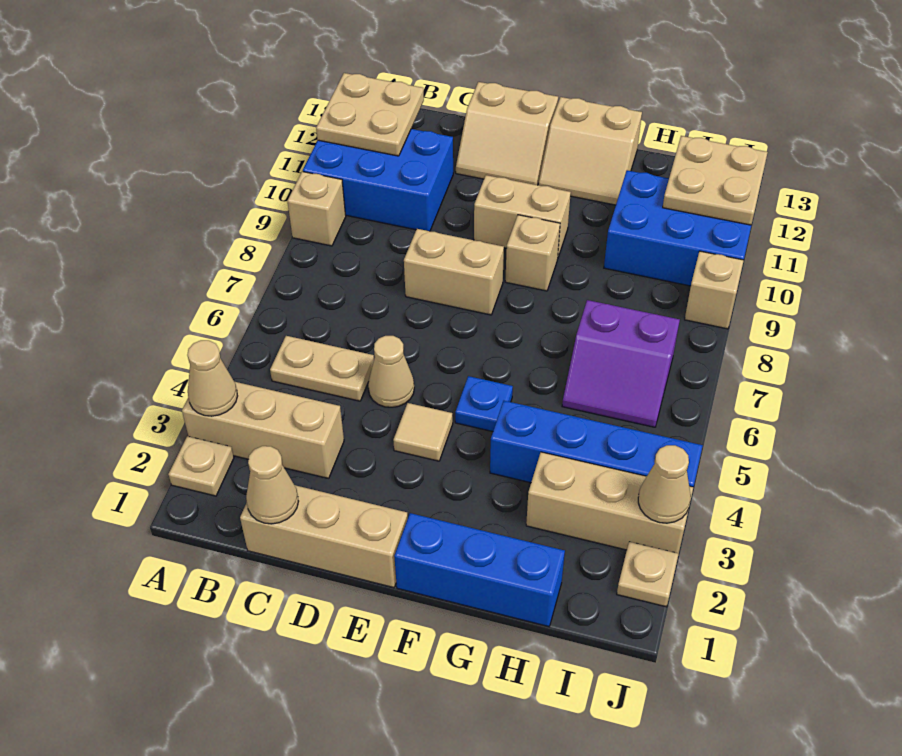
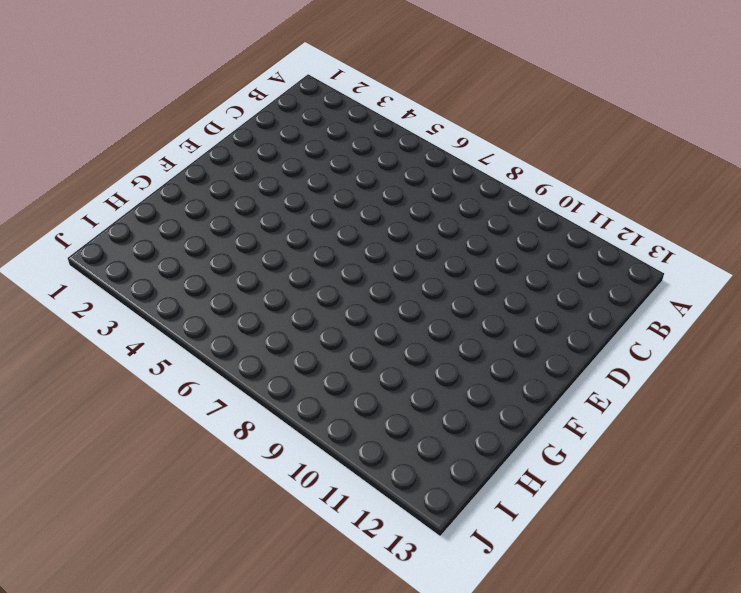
none -> tan 1x1 plate [168,436,234,496]
none -> tan 1x3 brick [182,382,344,478]
none -> tan 1x1 brick [288,172,346,246]

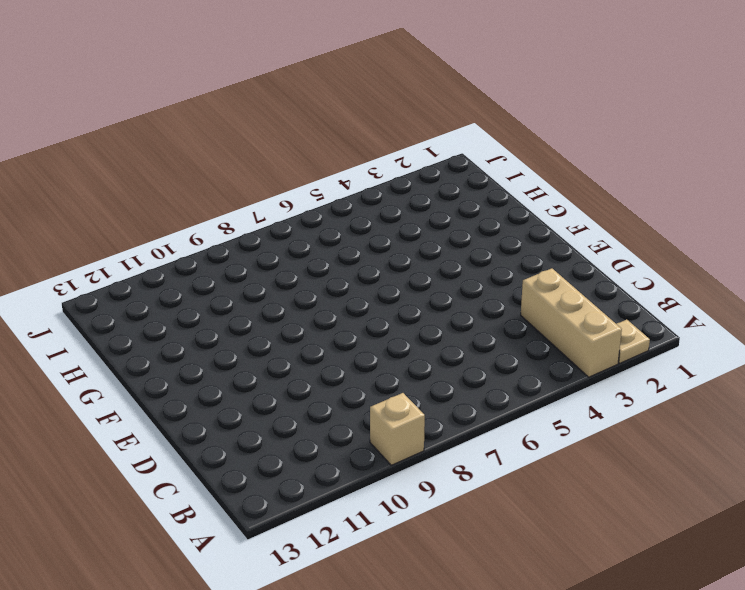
none -> blue 2x3 brick [303,129,453,231]
none -> tan 1x2 plate [270,336,374,401]
none -> tan 1x3 brick [240,485,408,588]

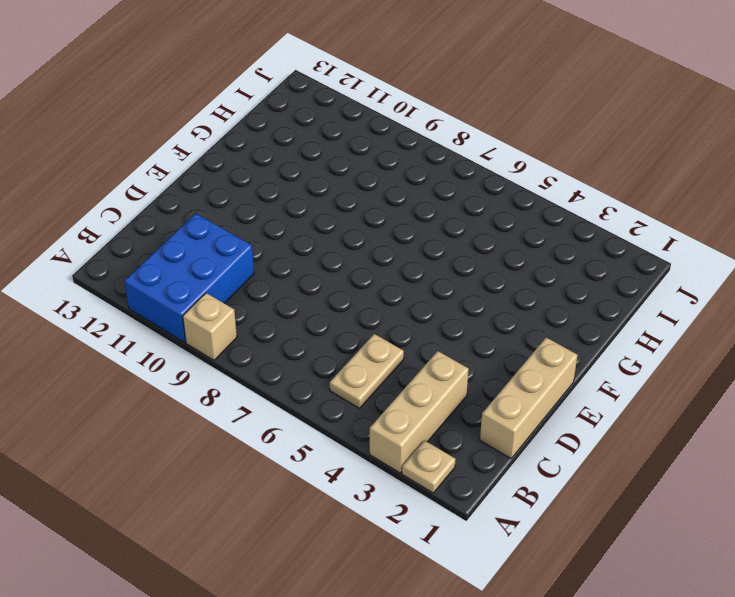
none -> tan 1x1 cone [368,336,414,407]
none -> tan 1x2 brick [404,229,504,315]
none -> tan 2x2 slope [456,82,558,185]

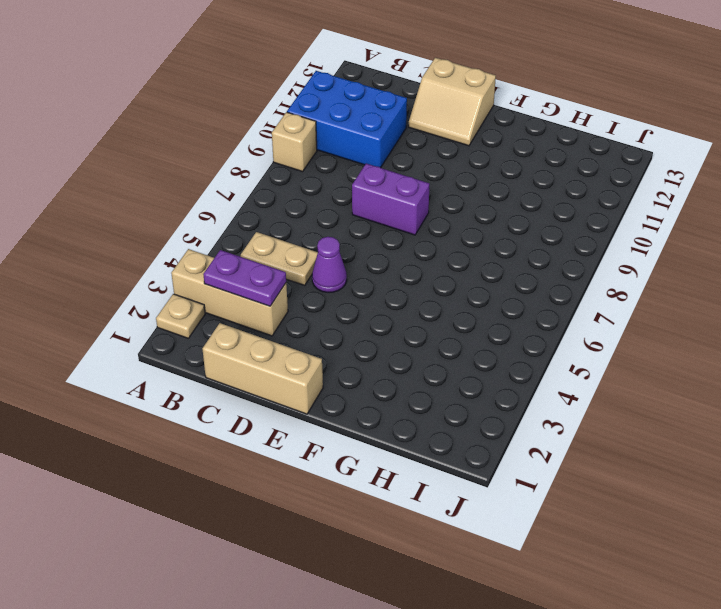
purple 1x2 plate [203,250,286,306] -> none
purple 1x1 cone [312,237,347,292] -> tan 1x1 cone [368,336,414,407]
purple 1x2 brick [352,164,430,235] -> tan 1x2 brick [404,229,504,315]
none -> tan 1x1 tile [393,403,453,461]
none -> tan 1x2 brick [474,175,571,257]
none -> blue 1x3 brick [394,513,565,627]

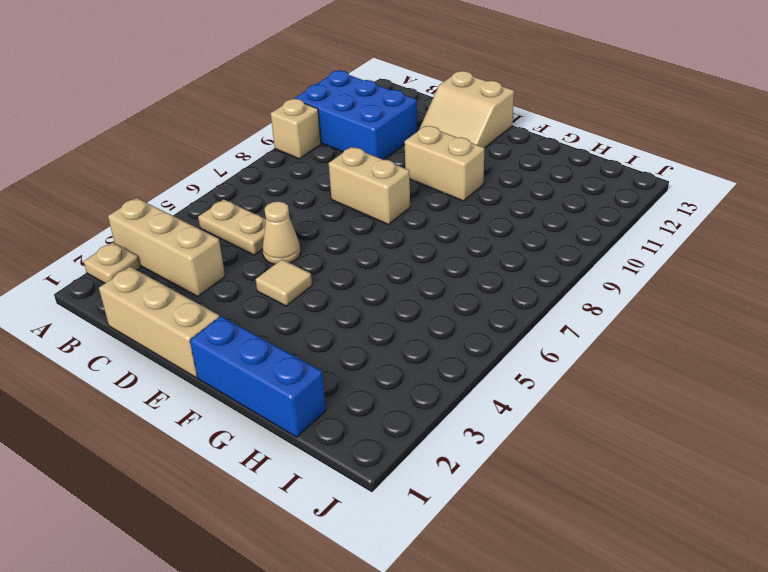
none -> blue 1x1 plate [455,376,513,432]
none -> tan 1x1 brick [505,215,560,291]
none -> tan 2x2 slope [539,97,642,205]

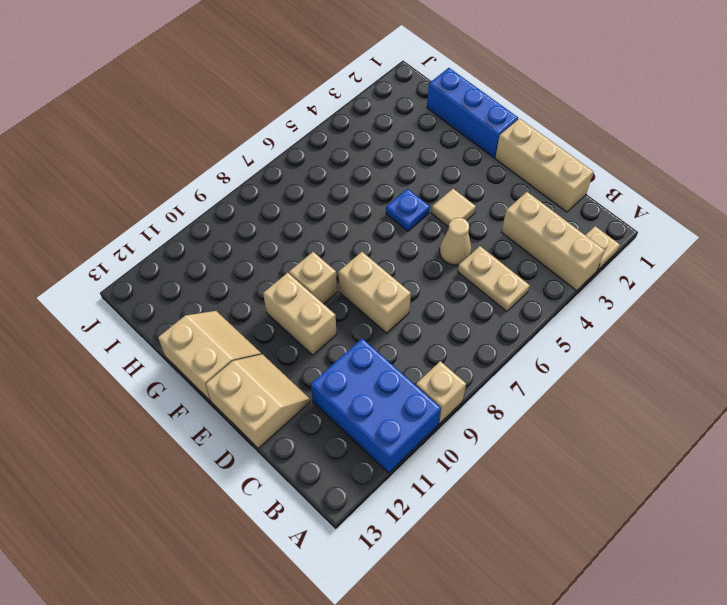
none -> blue 1x4 brick [490,401,703,487]
none -> tan 1x3 brick [526,452,693,554]
none -> purple 2x2 slope [562,300,680,427]

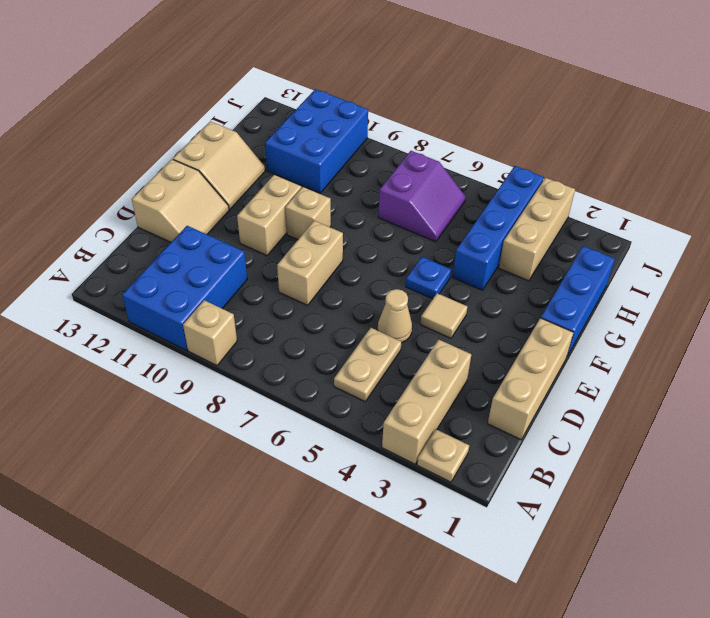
none -> tan 1x1 plate [617,542,678,607]
none -> tan 1x1 brick [685,251,744,329]
none -> tan 1x1 cone [187,340,237,416]

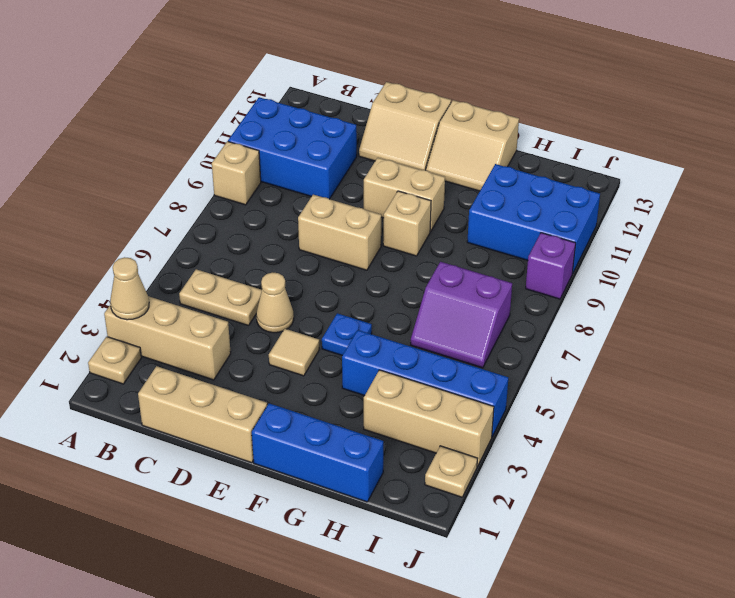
purple 1x1 brick [526,233,576,299] -> tan 1x1 brick [685,251,744,329]
none -> tan 2x2 plate [316,73,424,156]
none -> tan 1x1 cone [246,446,299,524]
none -> tan 2x2 plate [663,136,768,225]

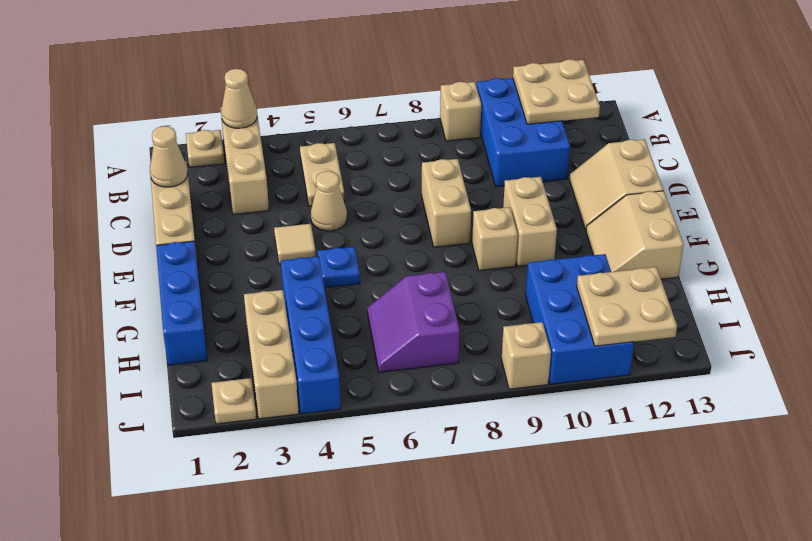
none -> tan 1x1 cone [638,445,691,523]

